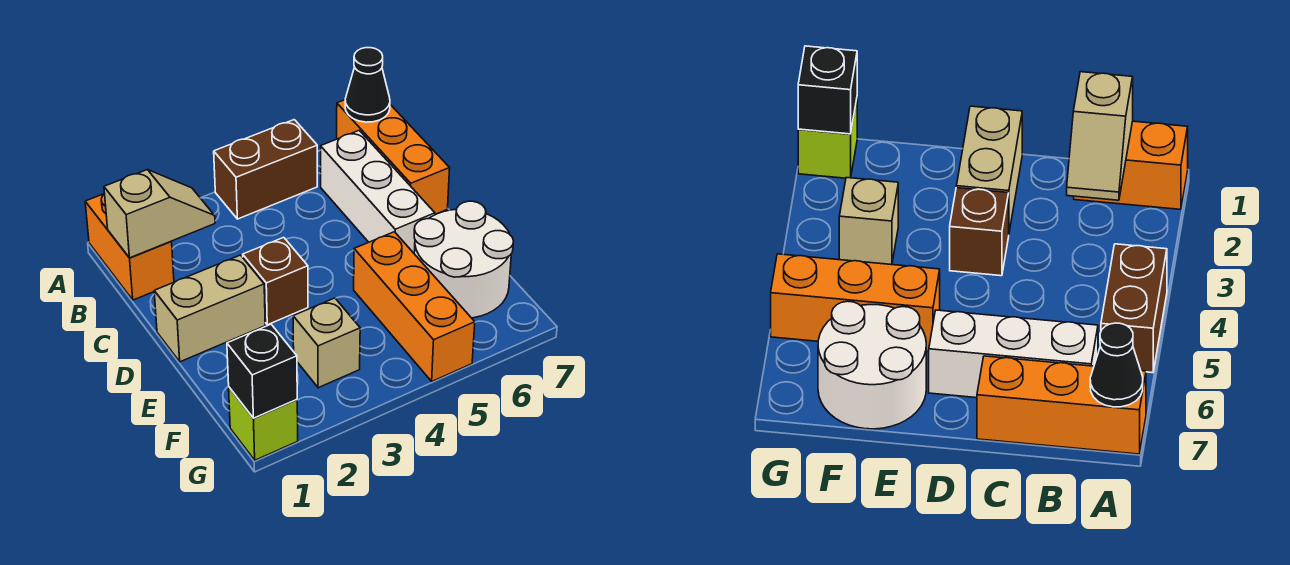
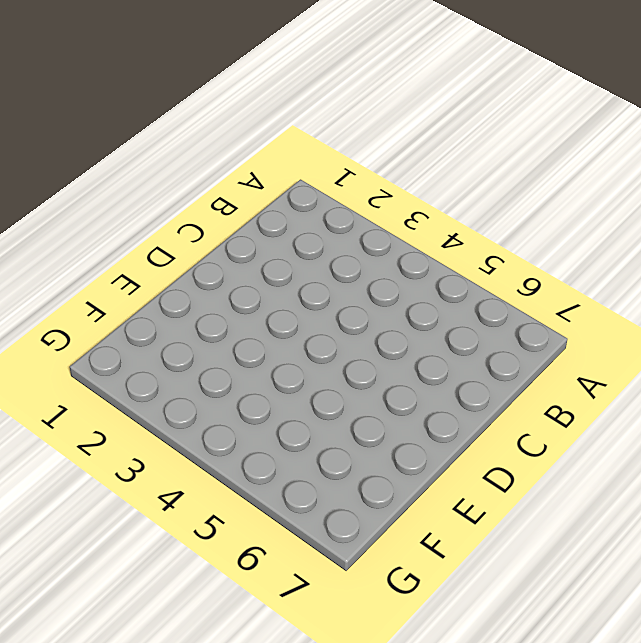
none -> orange 1x2 brick [85,193,174,300]
none -> brown 1x2 brick [214,120,317,219]
none -> orange 1x3 brick [337,100,450,214]

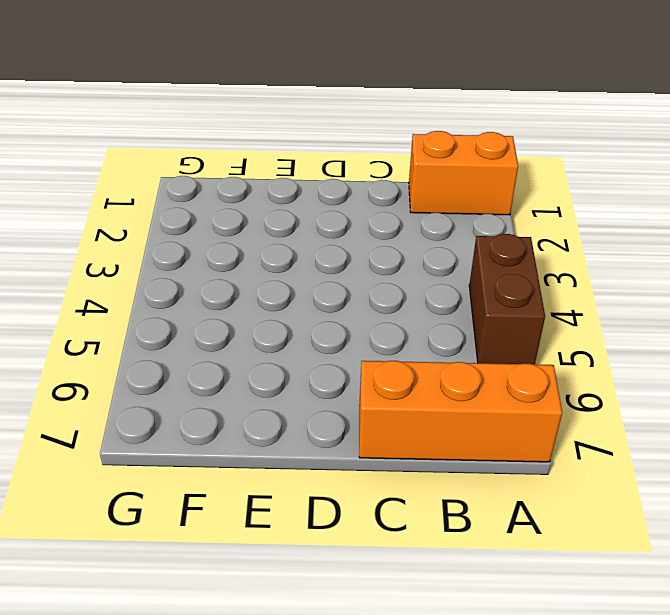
none -> white 1x3 brick [321,130,435,253]
none -> tan 1x2 brick [154,255,265,362]
none -> brown 1x1 brick [243,237,308,325]

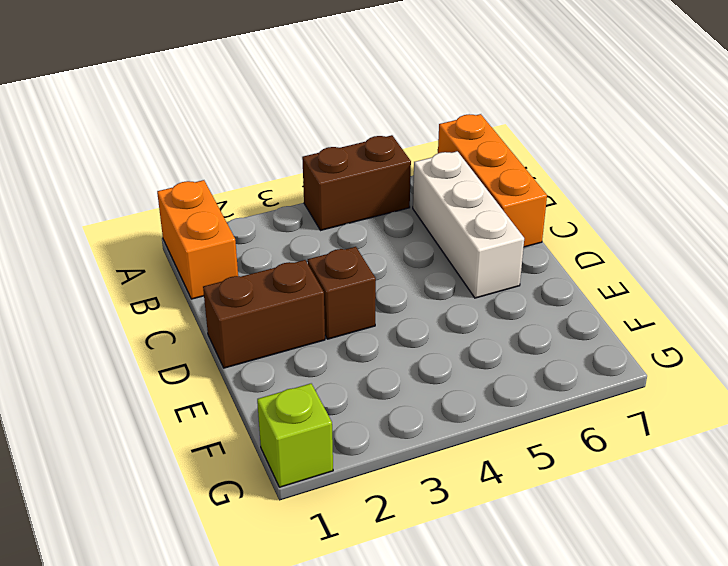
brown 1x2 brick [203,260,325,368] -> tan 1x2 brick [154,255,265,362]
none -> orange 1x3 brick [354,232,475,381]
none -> white 2x2 round brick [414,201,513,318]
none -> tan 1x1 brick [293,298,360,388]

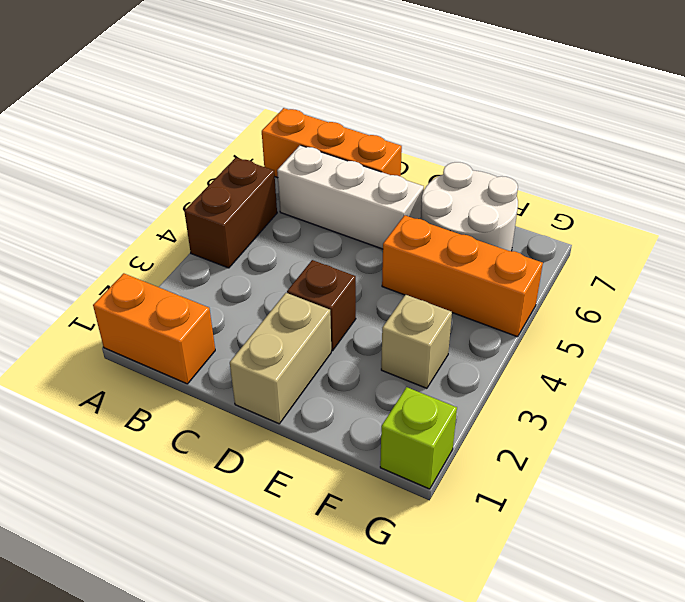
none -> black 1x1 cone [345,48,390,122]
none -> tan 1x2 slope [104,170,215,258]
none -> black 1x1 brick [227,324,297,418]

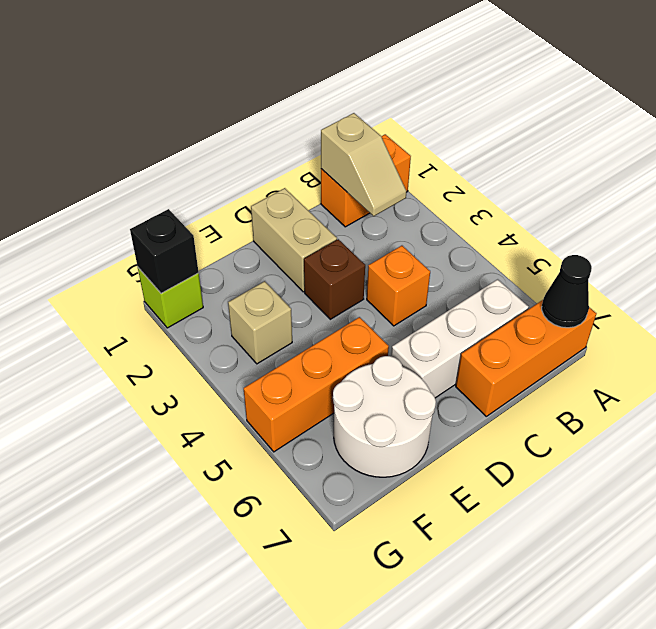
orange 1x1 brick [367,246,430,326] -> none
none -> brown 1x2 brick [214,120,317,219]

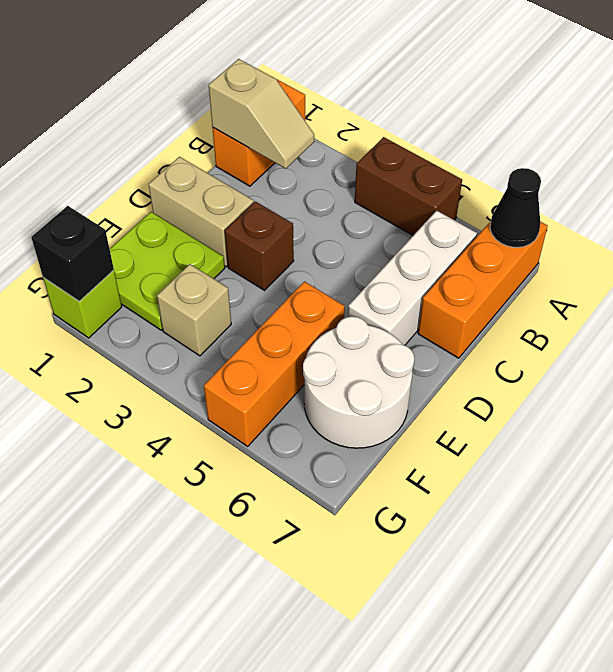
lime 2x2 plate [110,212,225,330] -> none

